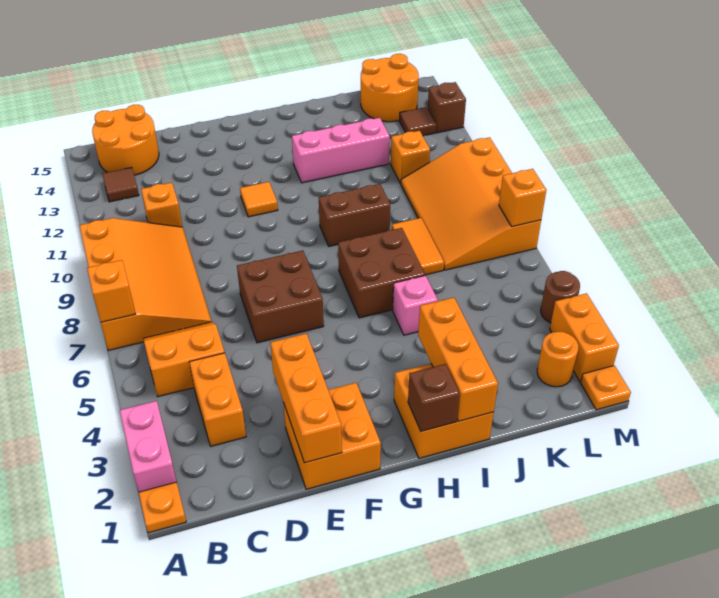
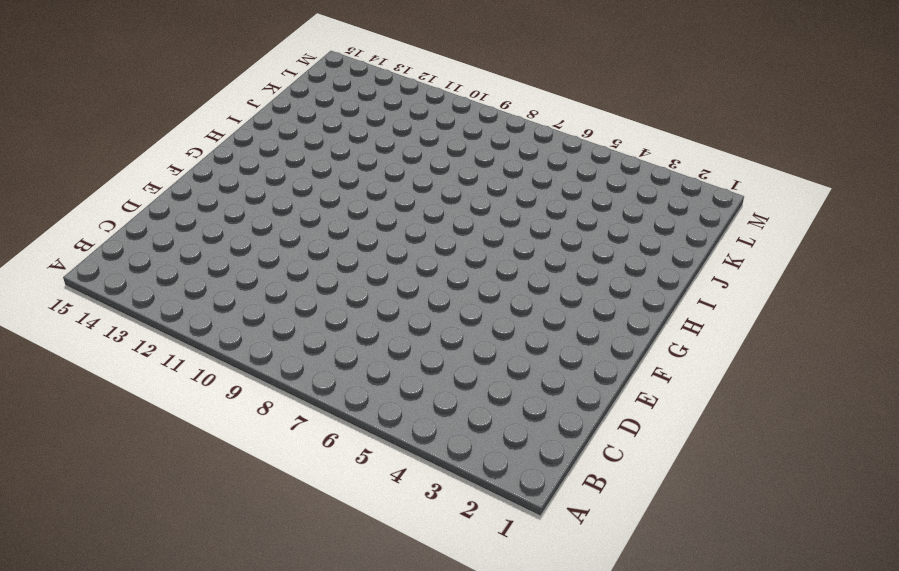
none -> orange 1x1 plate [139,482,186,533]
none -> pink 1x2 brick [120,401,177,492]
none -> orange 3x4 slope [79,218,211,351]
none -> orange 2x2 slope [143,322,225,397]

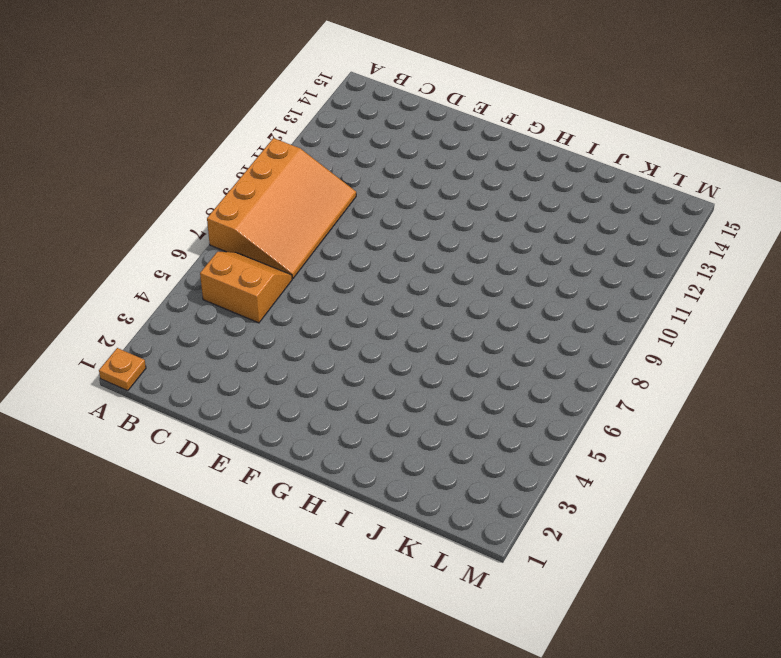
none -> pink 1x2 brick [120,401,177,492]
none -> brown 1x1 tile [102,167,139,202]
none -> orange 2x2 round brick [92,105,159,175]
none -> orange 1x2 brick [189,353,246,446]

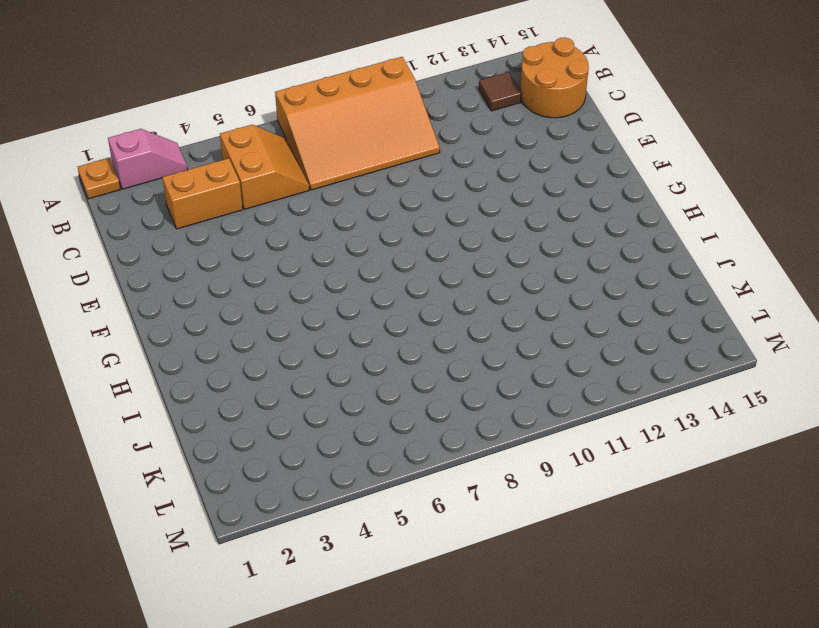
pink 1x2 slope [108,129,188,189] -> pink 1x2 brick [120,401,177,492]
none -> orange 1x1 brick [141,182,182,227]
none -> orange 2x2 brick [283,383,381,489]
none -> brown 2x2 brick [237,250,324,343]
none -> orange 1x1 tile [240,182,278,217]

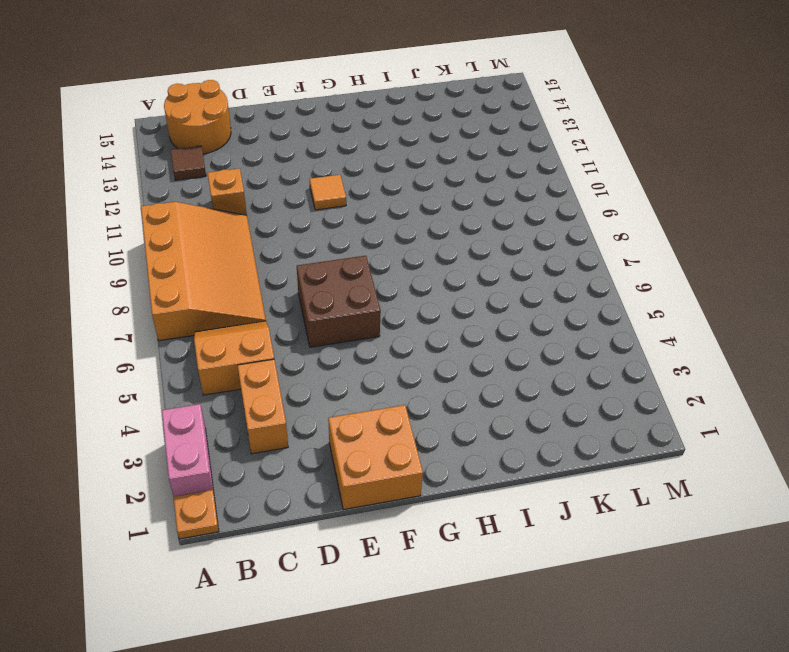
none -> orange 2x2 brick [394,364,494,458]
none -> brown 2x2 brick [338,228,425,318]
none -> brown 1x2 brick [319,184,390,246]
none -> pink 1x3 brick [292,118,390,183]

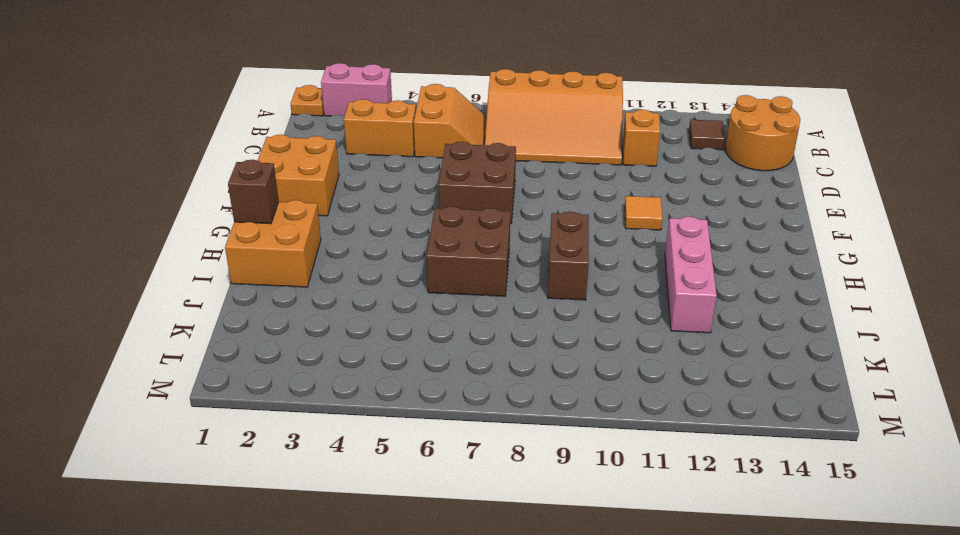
none -> pink 1x1 brick [393,276,438,335]
none -> orange 1x2 tile [392,218,444,275]
none -> orange 3x4 slope [401,137,541,270]
none -> orange 1x1 brick [391,131,430,184]

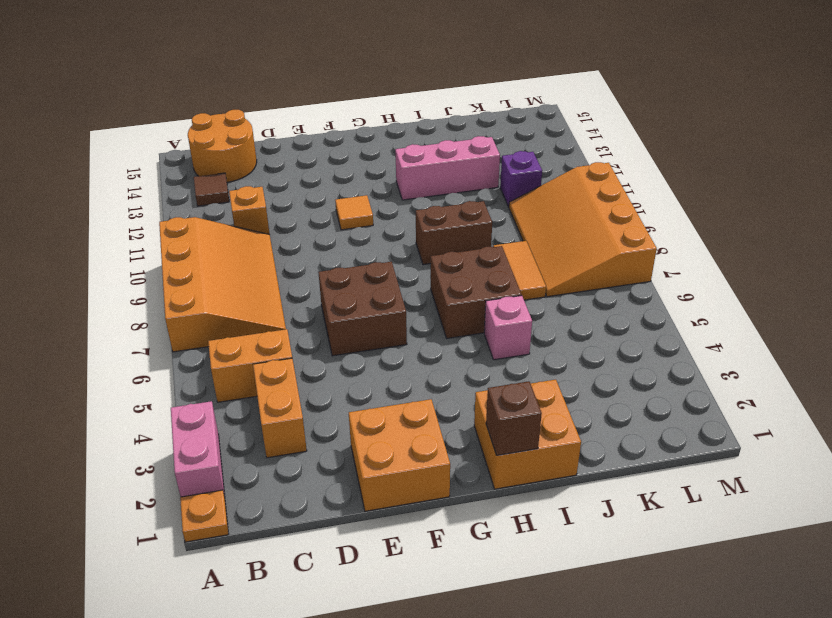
purple 1x1 brick [500,151,542,207] -> orange 1x1 brick [391,131,430,184]
none -> orange 2x2 round brick [361,54,419,122]
none -> orange 1x1 round brick [537,332,578,387]
none -> brown 1x1 tile [399,107,436,136]
none -> orange 1x1 plate [580,366,631,410]

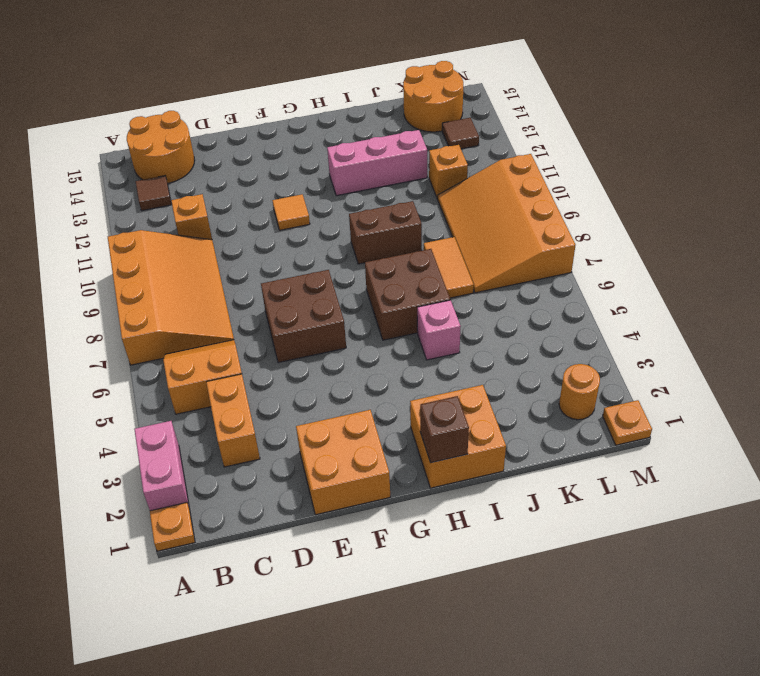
none -> orange 1x2 brick [550,293,619,381]
none -> brown 1x1 round brick [541,271,580,323]
none -> brown 1x1 brick [428,82,466,133]
none -> orange 1x1 brick [87,260,135,322]

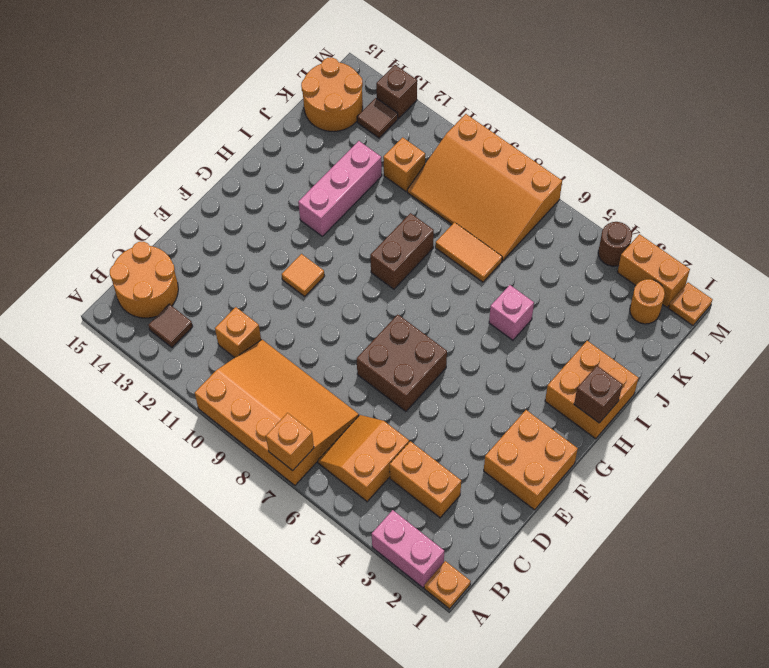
none -> brown 2x2 brick [338,228,425,318]
none -> orange 1x3 brick [270,333,342,463]
none -> orange 1x3 brick [418,297,498,421]
none -> orange 1x1 brick [499,169,546,227]

